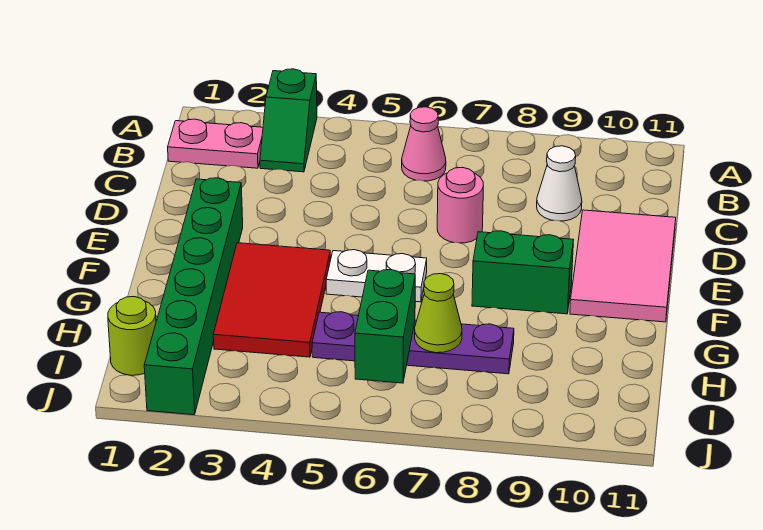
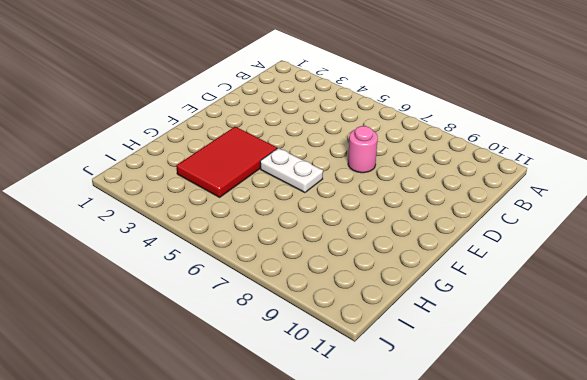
none -> green 1x2 slope [260,69,317,172]
none -> pink 1x2 plate [168,119,263,168]
none -> pink 1x1 cone [402,107,446,181]

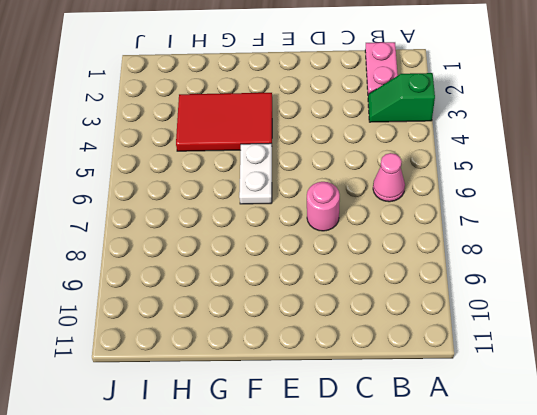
none -> white 1x1 cone [537,146,582,221]
none -> pink 2x3 tile [570,210,676,322]
none -> green 1x6 brick [144,178,243,415]

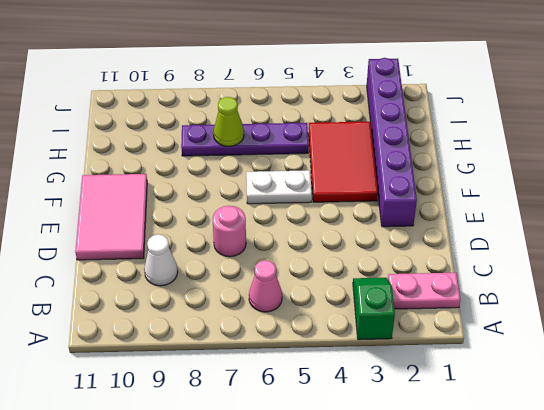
purple 1x6 brick [367,58,417,227] -> green 1x6 brick [144,178,243,415]
none -> green 1x2 brick [472,231,573,314]
none -> lime 1x1 round brick [108,297,156,375]
none -> green 1x2 brick [355,270,415,383]

